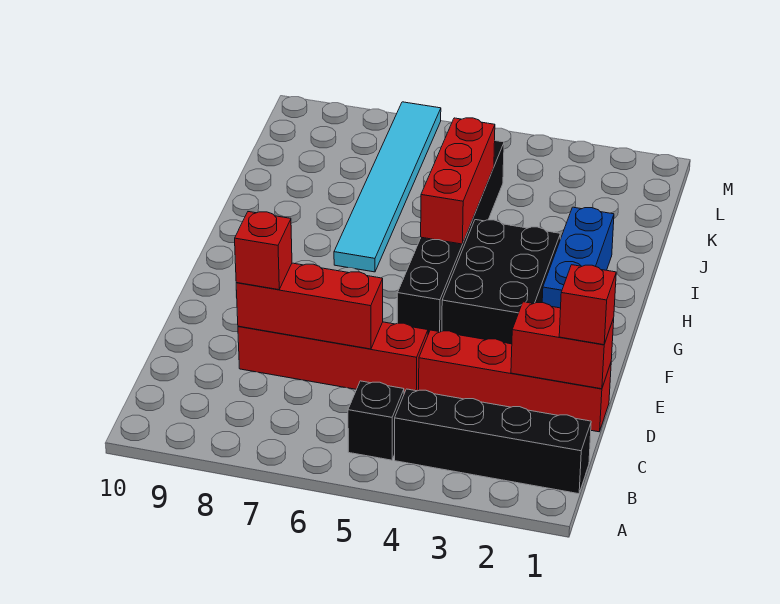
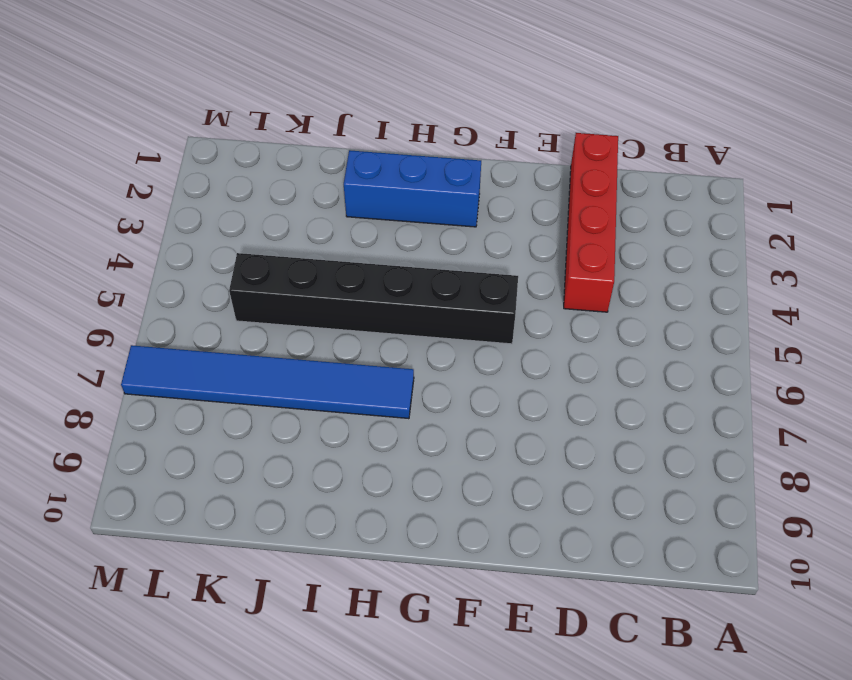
blue 1x6 tile [121,345,414,419] -> cyan 1x6 tile [334,102,441,272]
none -> black 1x4 brick [395,389,591,494]
none -> black 1x1 brick [348,381,404,460]
none -> red 1x4 brick [238,322,428,393]

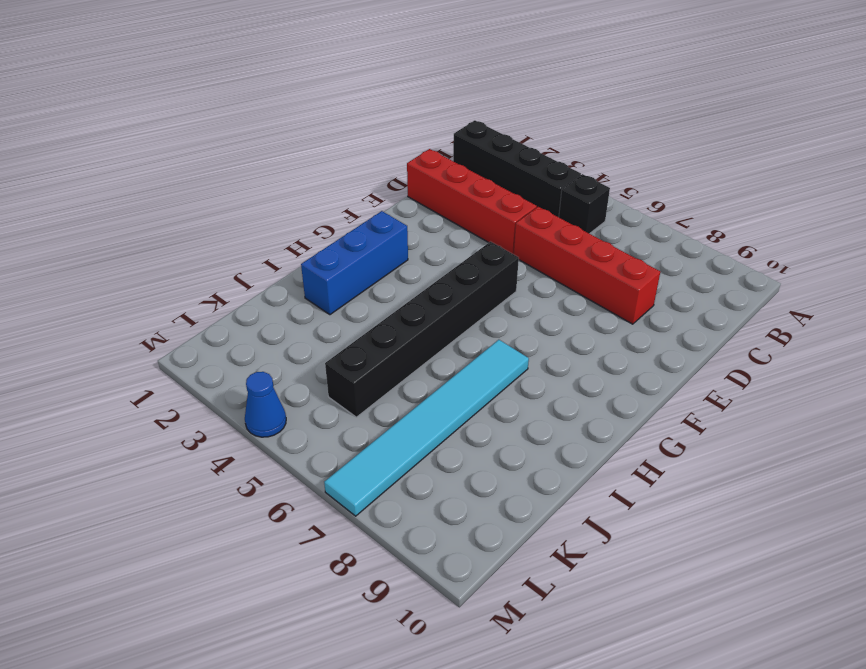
blue 1x1 cone [245,372,286,437] -> none
none -> black 2x3 brick [442,220,560,344]
none -> red 1x2 brick [511,302,614,389]
none -> red 1x3 brick [236,263,383,349]

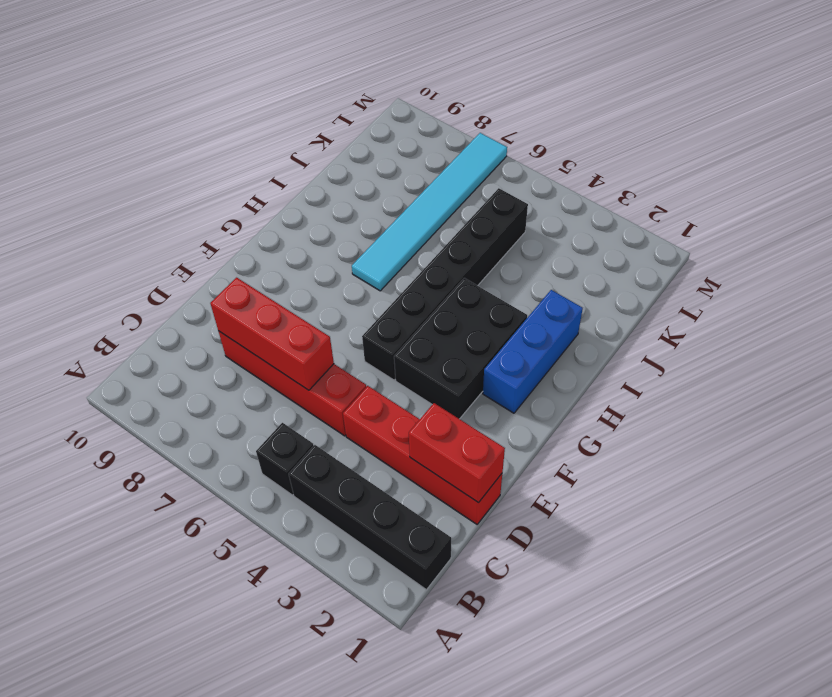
none -> red 1x3 brick [421,118,495,244]
none -> red 1x1 brick [559,265,616,345]
none -> red 1x1 brick [235,212,292,290]

